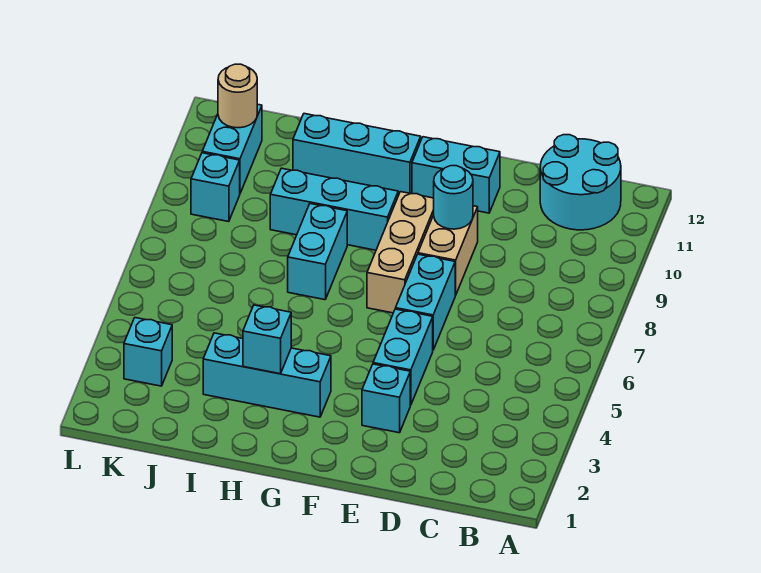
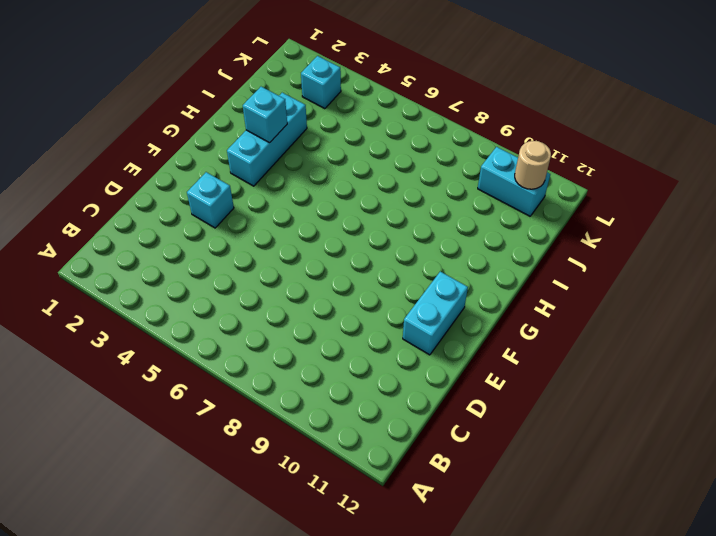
none -> cyan 2x2 round brick [540,135,621,230]
none -> cyan 1x2 brick [373,309,433,405]
none -> cyan 1x2 brick [396,254,455,350]

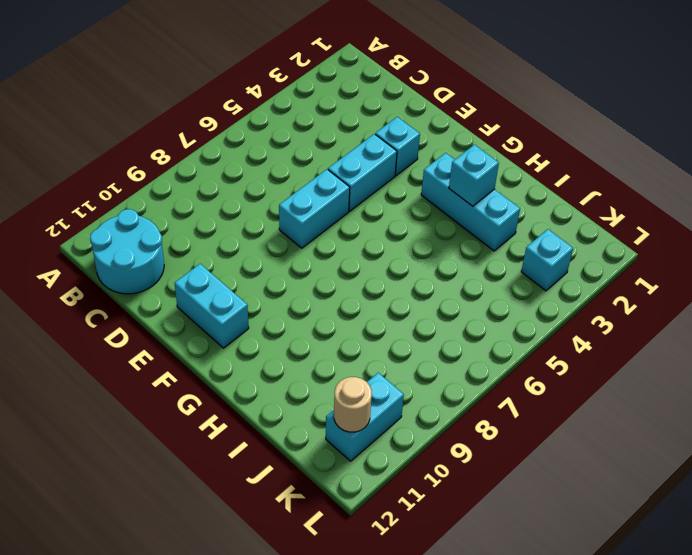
none -> tan 1x2 brick [418,206,478,295]
none -> tan 1x3 brick [367,192,434,313]
none -> cyan 1x3 brick [270,168,398,250]

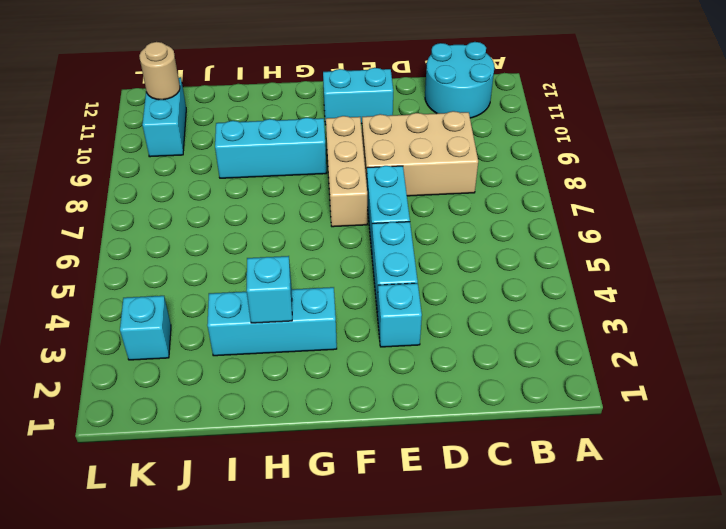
tan 2x3 brick [362,111,478,196] -> tan 1x2 brick [418,206,478,295]
none -> cyan 1x3 brick [293,114,421,195]
none -> cyan 1x2 brick [288,204,347,300]
none -> cyan 1x1 brick [191,153,240,222]

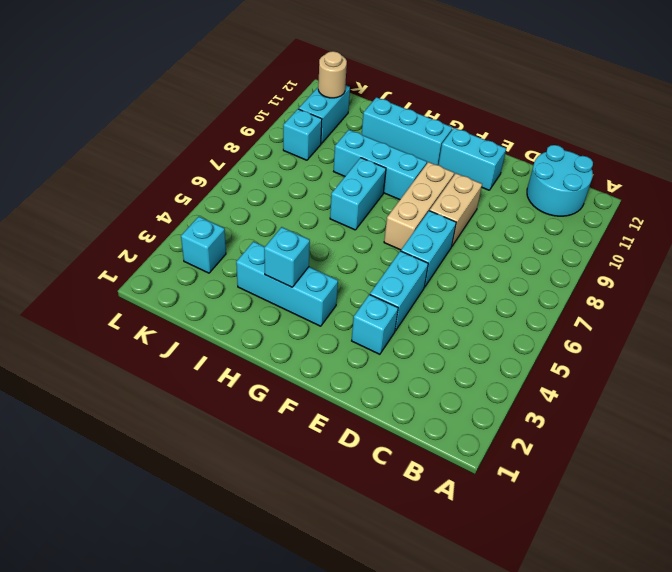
none -> cyan 1x1 round brick [434,166,473,229]

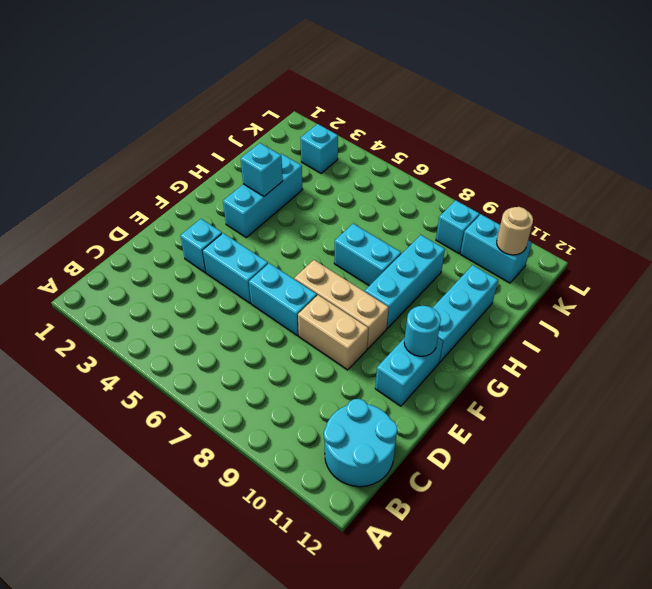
cyan 1x1 round brick [404,306,441,356] -> cyan 1x1 round brick moved to [434,166,473,229]

